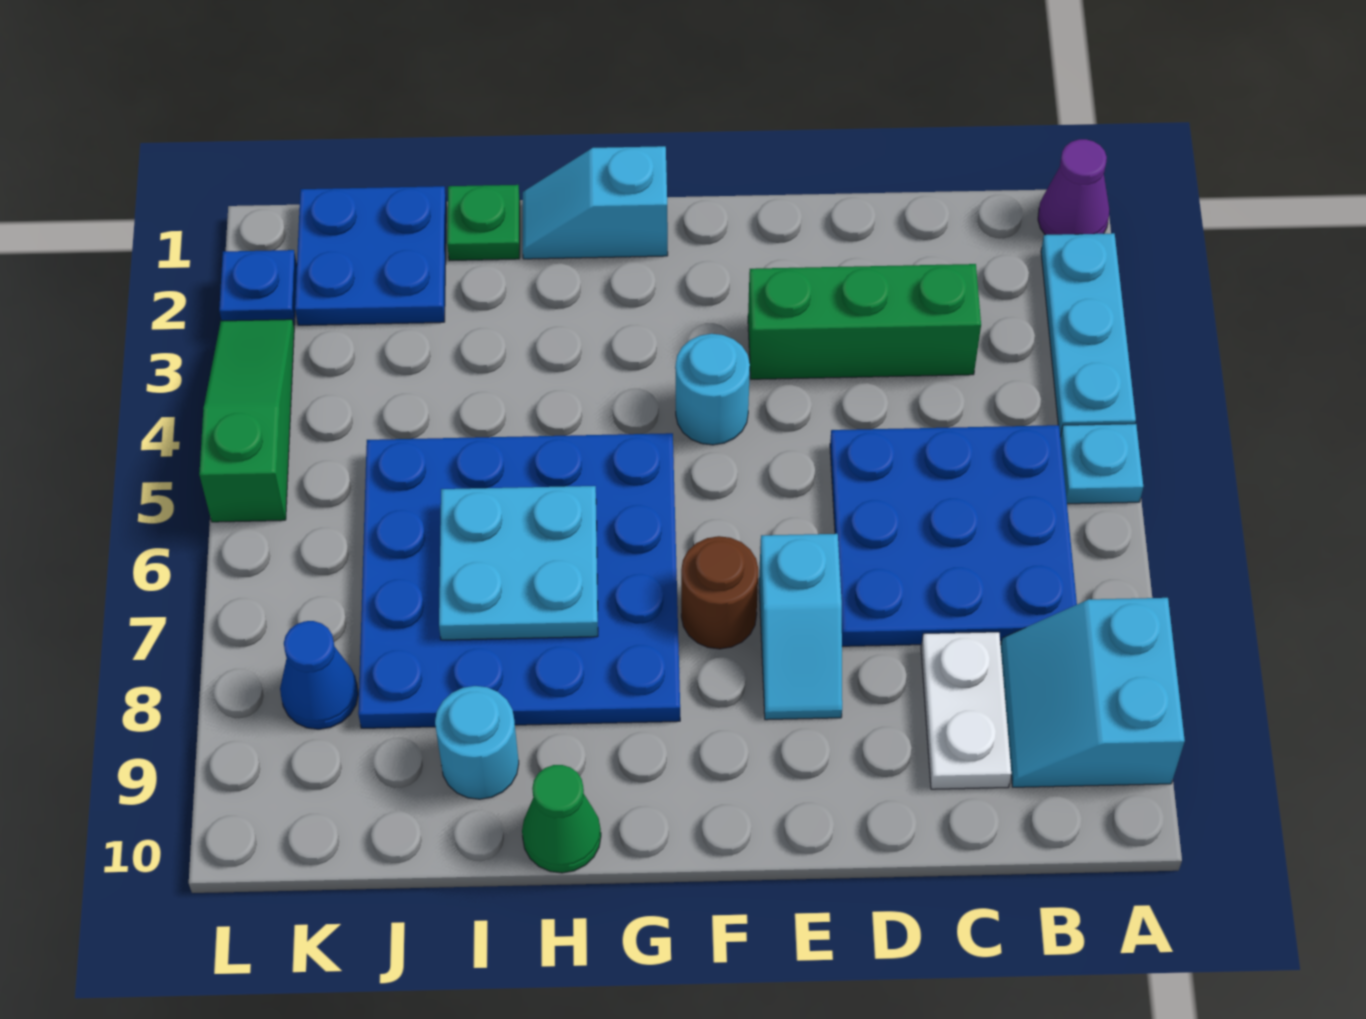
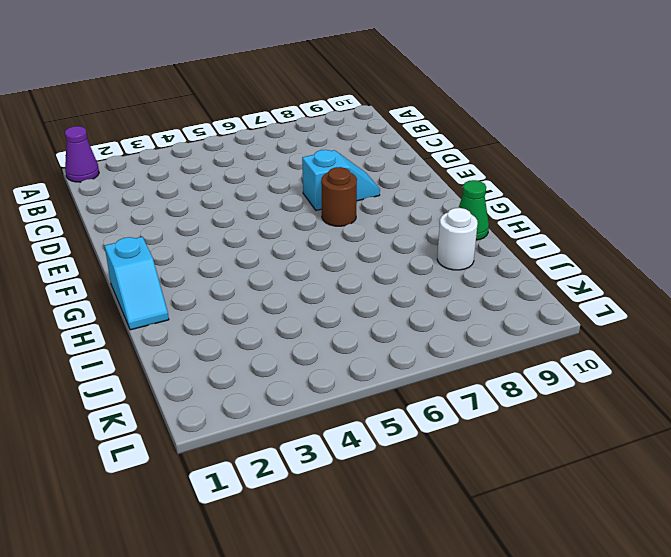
white 1x1 round brick [437,208,478,270] -> cyan 1x1 round brick [435,686,519,799]
none -> cyan 1x3 plate [1041,233,1136,437]
none -> cyan 1x1 plate [1060,424,1143,504]
none -> cyan 2x2 slope [1001,598,1185,787]

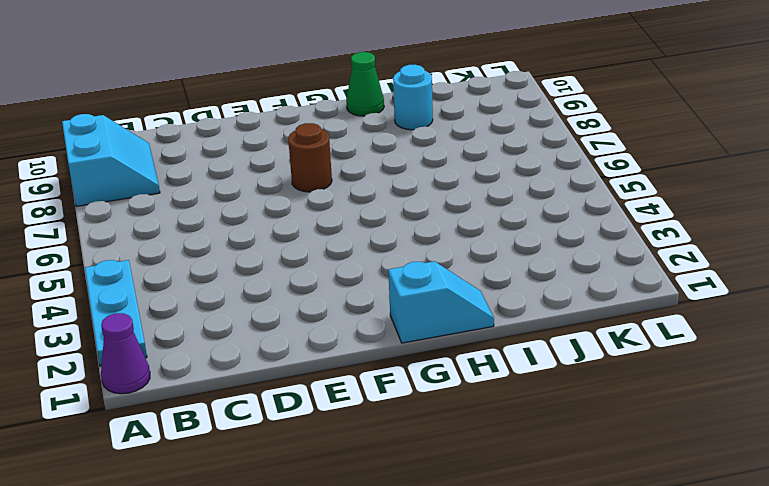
none -> cyan 1x1 plate [1060,424,1143,504]
none -> blue 3x3 plate [830,425,1077,646]
none -> green 1x3 brick [748,264,981,379]

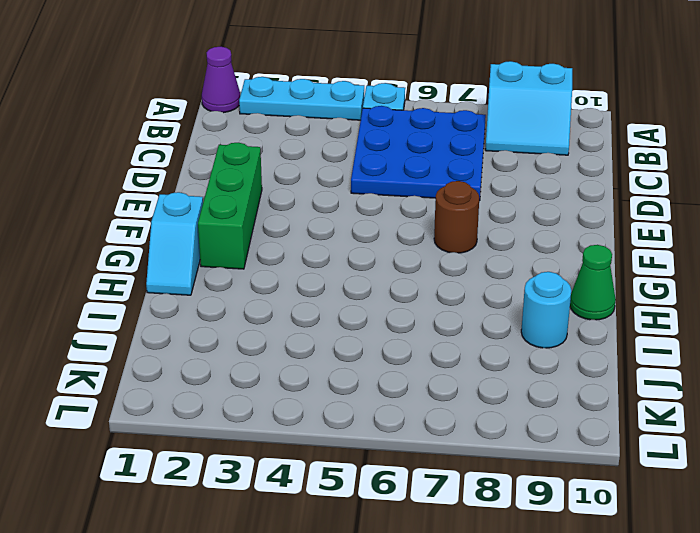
green 1x3 brick [198,143,262,269] -> green 1x3 brick moved to [748,264,981,379]
none -> white 1x2 plate [921,632,1011,789]
none -> cyan 1x2 slope [759,534,842,720]
none -> cyan 1x1 round brick [675,334,750,445]

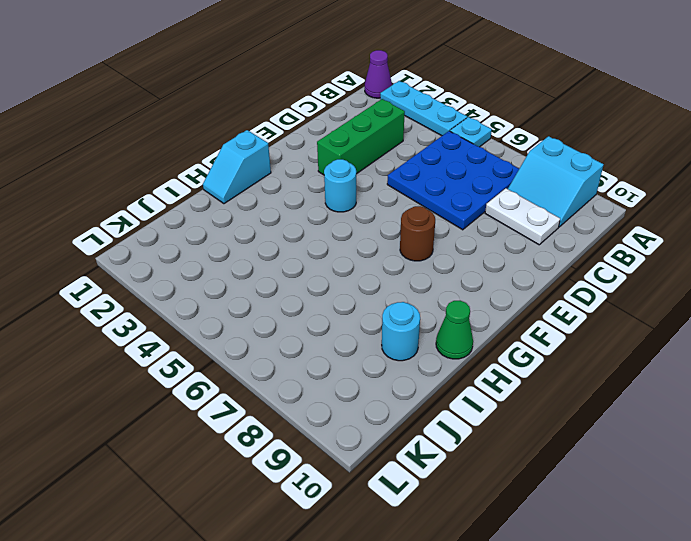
none -> cyan 1x2 slope [759,534,842,720]
none -> blue 4x4 plate [358,433,680,728]
none -> green 1x1 plate [447,185,520,261]

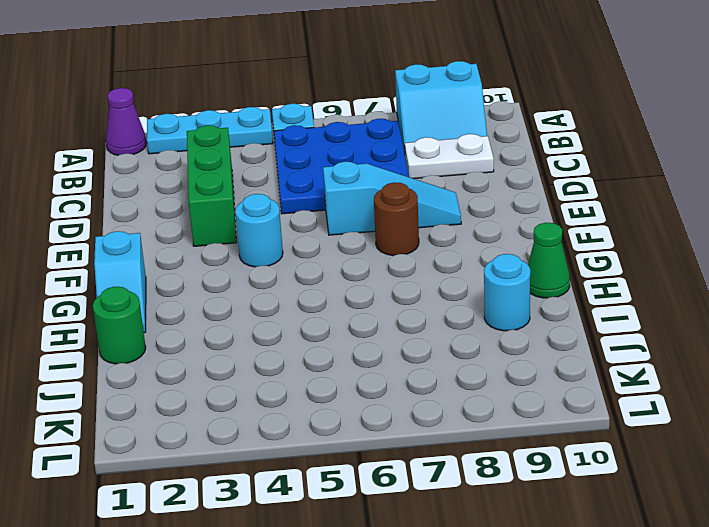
cyan 1x3 slope [323,162,461,235] -> cyan 1x2 slope [759,534,842,720]
green 1x1 round brick [93,287,146,364] -> green 1x1 plate [447,185,520,261]
none -> blue 4x4 plate [358,433,680,728]
none -> blue 2x2 plate [295,186,446,325]
none -> blue 1x1 cone [280,621,358,729]

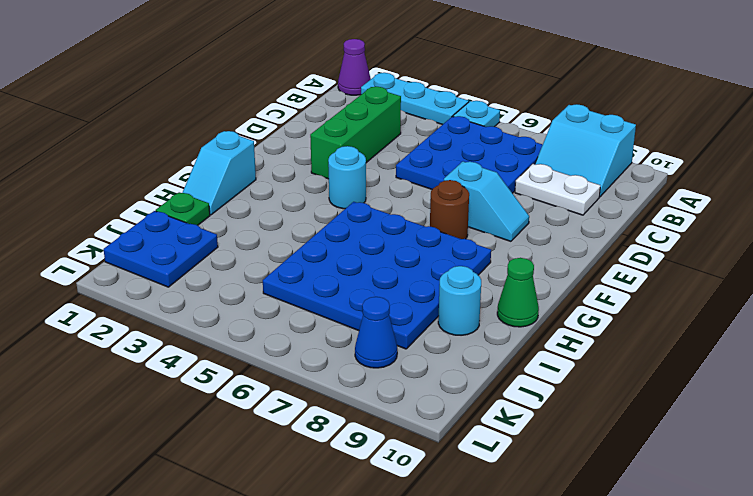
none -> blue 1x1 plate [219,250,297,324]
none -> green 1x3 slope [199,319,294,522]
none -> cyan 2x2 plate [439,486,598,640]

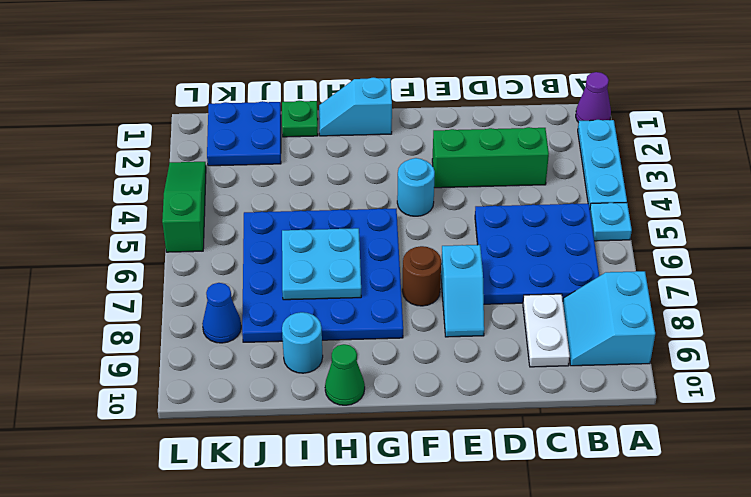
none -> blue 1x1 plate [219,250,297,324]

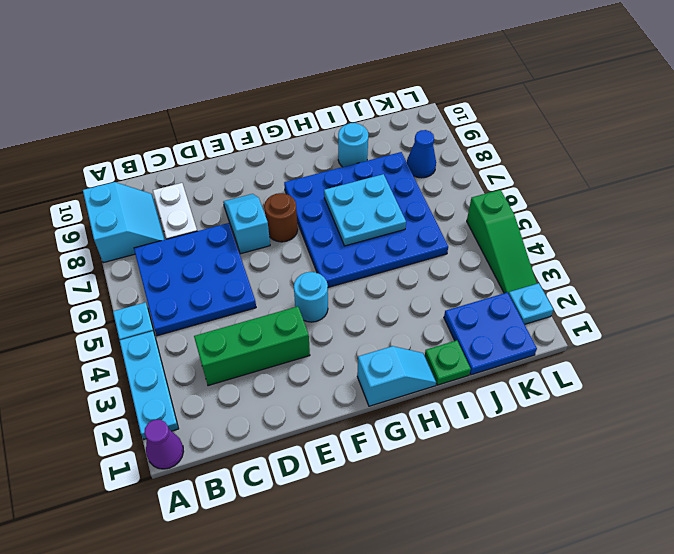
cyan 1x1 plate [508,283,553,324] -> blue 1x1 plate [219,250,297,324]
none -> green 1x1 cone [522,765,601,873]

